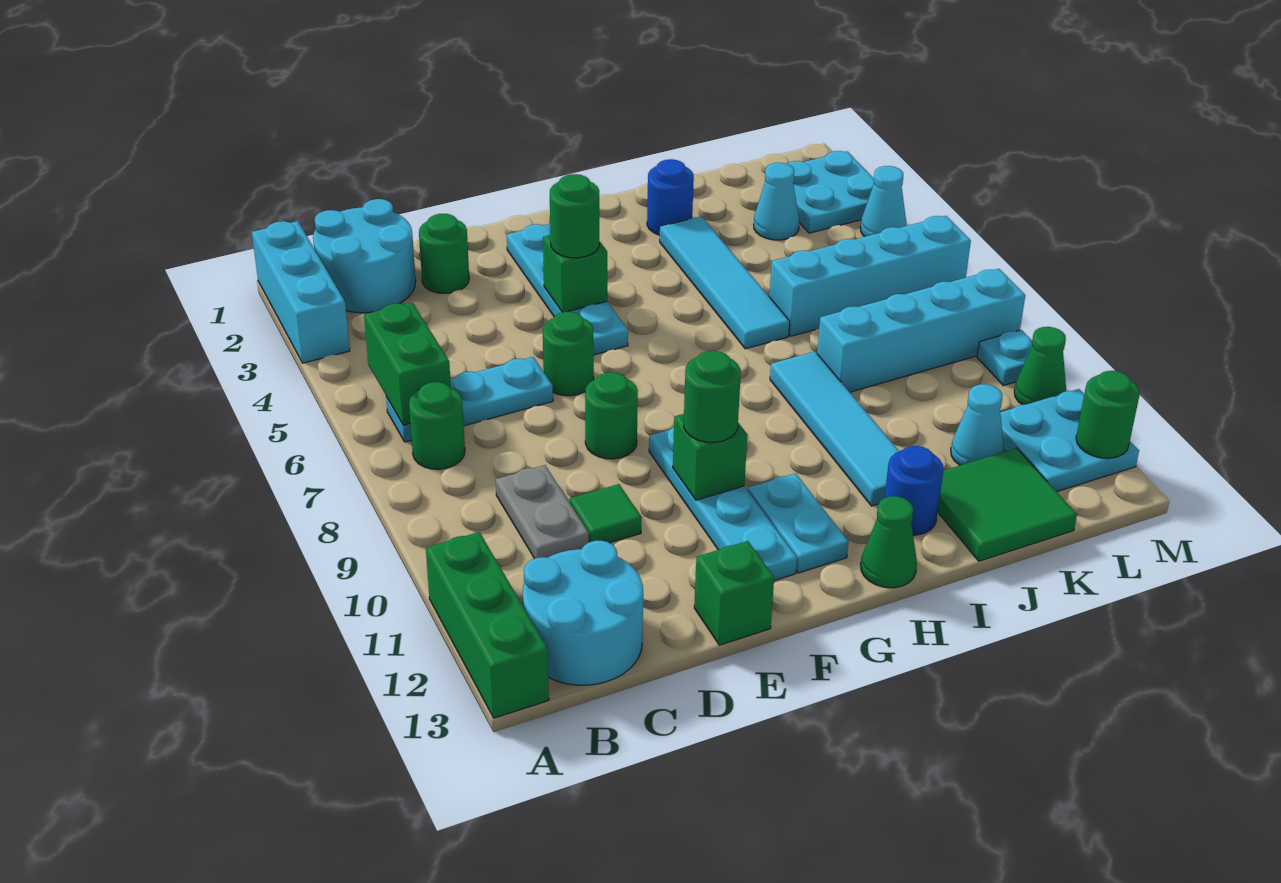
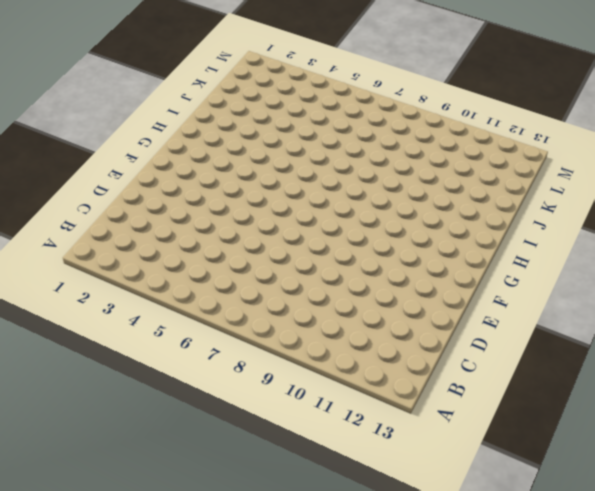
none -> cyan 1x3 brick [252,221,350,363]
none -> green 1x3 brick [426,532,549,718]
none -> cyan 2x2 round brick [313,199,416,313]
none -> cyan 1x3 plate [386,357,553,442]

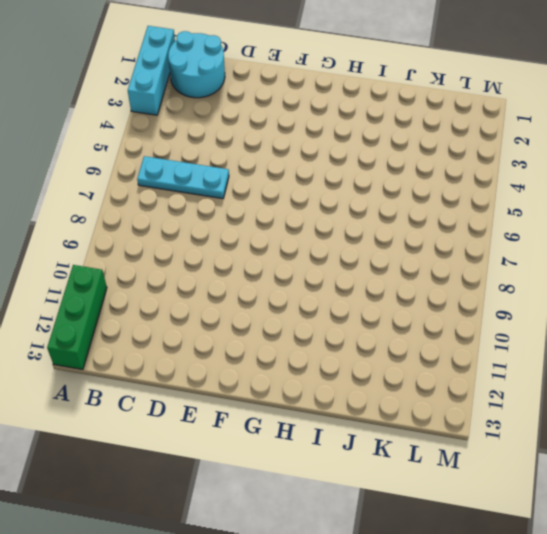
none -> green 1x1 round brick [409,382,465,469]
none -> cyan 2x2 round brick [523,541,643,685]
none -> grey 1x2 plate [496,465,589,559]
none -> green 1x1 round brick [419,214,469,293]

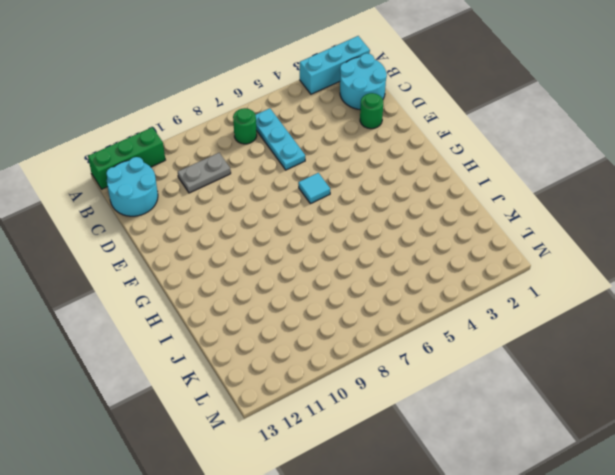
cyan 1x1 tile [298,173,330,204] -> none
none -> green 1x1 tile [570,484,642,543]
none -> green 1x1 round brick [543,312,594,396]
none -> green 1x1 round brick [585,372,638,459]
none -> green 1x1 brick [694,541,774,645]

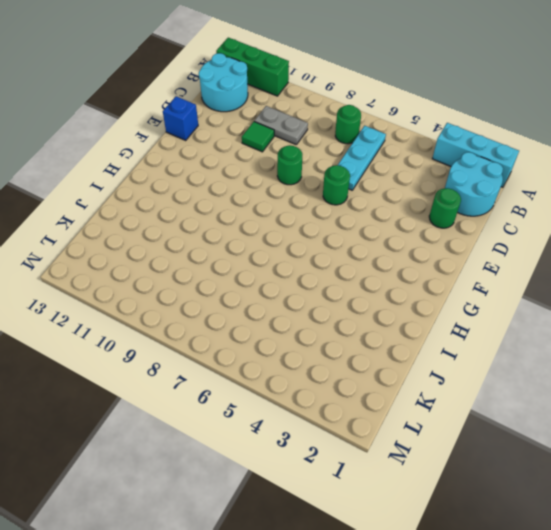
blue 1x1 brick [163,96,198,140] -> green 1x1 brick [694,541,774,645]
none -> cyan 1x4 plate [507,224,628,355]
none -> cyan 1x4 plate [649,427,797,581]
none -> cyan 1x2 plate [748,473,848,573]
none -> green 1x1 cone [861,496,917,588]

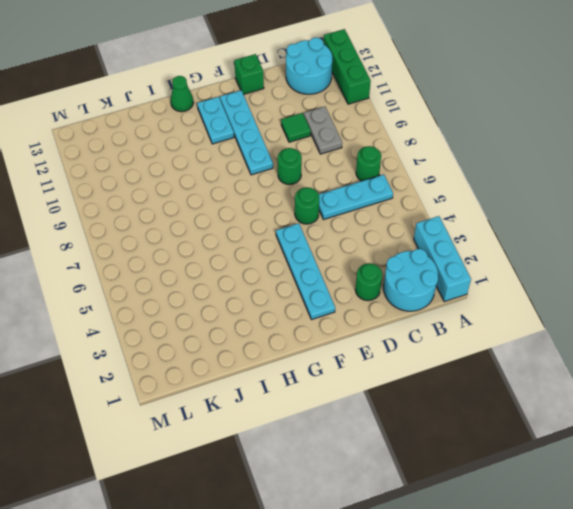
none -> blue 1x1 round brick [647,159,694,235]
none -> cyan 1x4 tile [660,216,790,349]
none -> cyan 1x4 tile [770,352,899,506]
none -> blue 1x1 round brick [885,446,943,535]

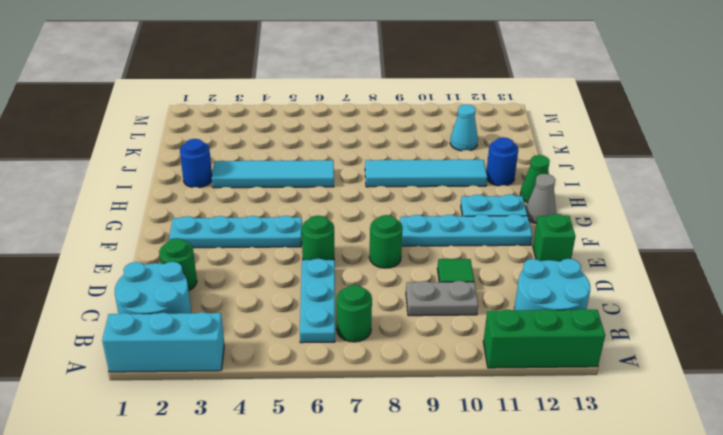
grey 1x1 cone [526,174,556,223] -> none
none -> cyan 1x4 brick [769,216,971,336]
none -> cyan 1x4 brick [817,269,1025,392]
none -> green 2x2 tile [938,448,1077,561]
none -> cyan 1x1 cone [754,163,799,240]

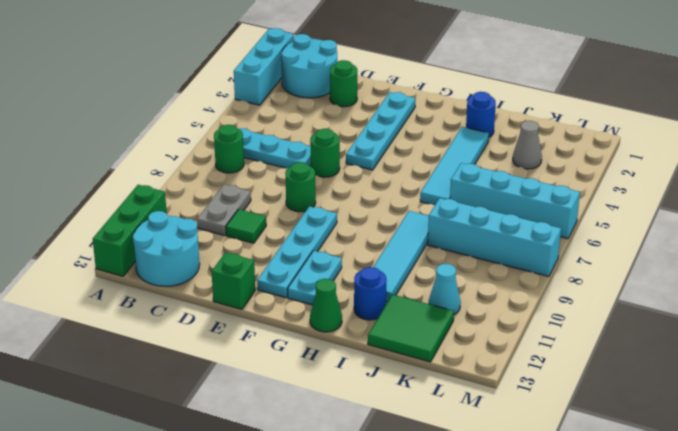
grey 1x1 cone [513,121,542,169] -> cyan 1x1 cone [754,163,799,240]
none -> cyan 2x2 plate [787,151,874,233]
none -> cyan 2x2 plate [1000,389,1139,492]
none -> cyan 1x1 cone [860,166,907,237]
none -> cyan 1x1 plate [977,330,1032,386]

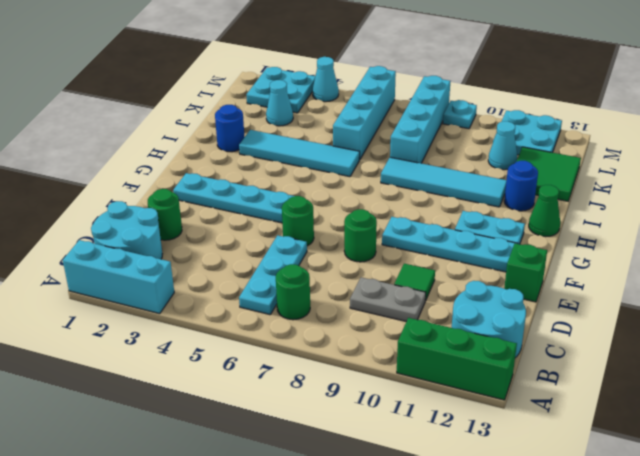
none -> green 1x1 cone [1014,327,1066,405]
none -> green 1x2 brick [364,302,451,425]
none -> green 1x1 brick [543,235,607,312]
none -> green 1x1 brick [673,414,747,500]

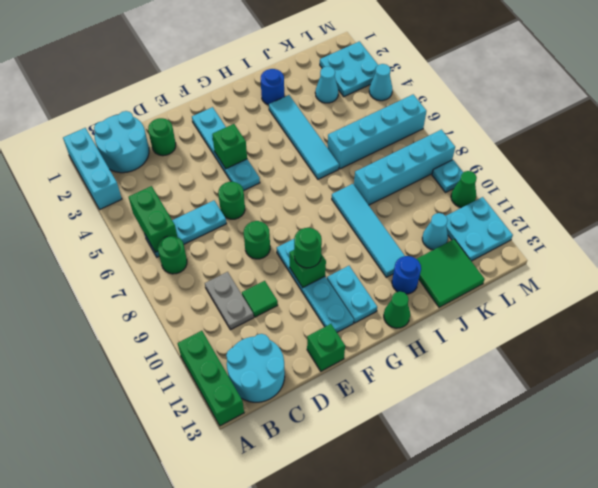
none -> green 1x1 round brick [1076,371,1140,458]
none -> green 1x1 round brick [550,174,599,258]

